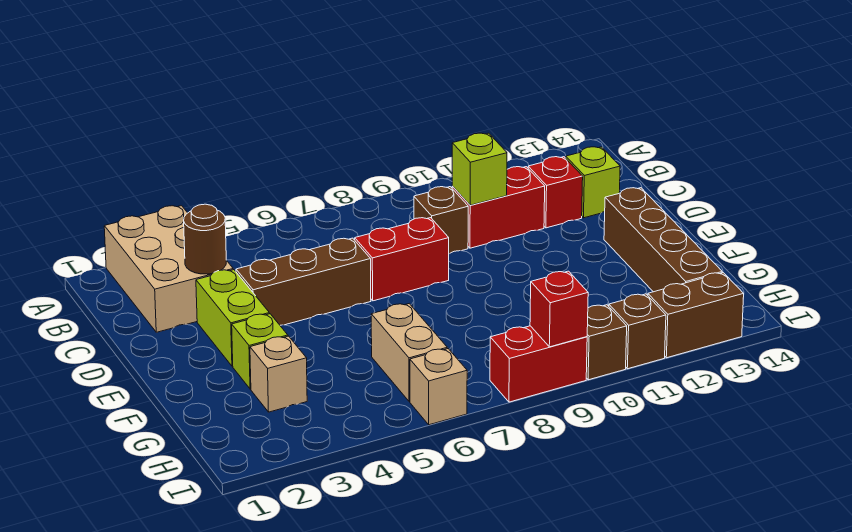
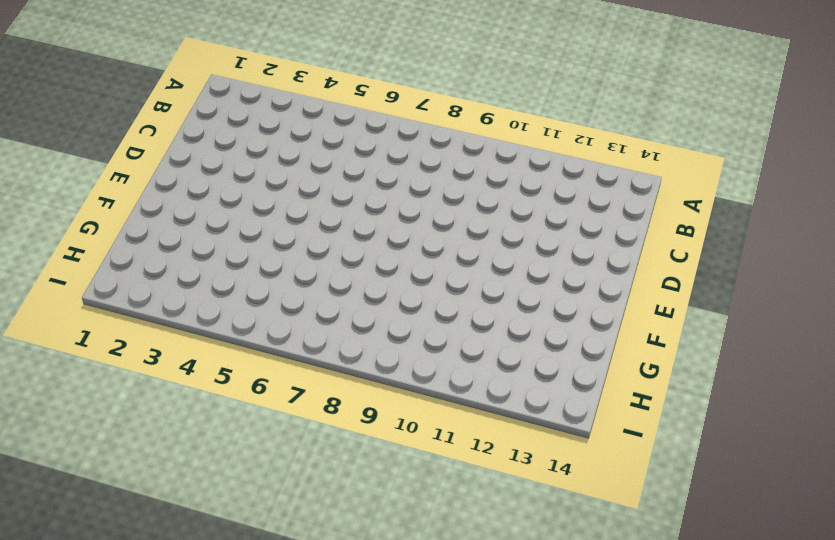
none -> tan 2x3 brick [104,206,233,332]
none -> brown 1x1 brick [414,187,468,254]
none -> red 1x2 brick [452,167,545,248]

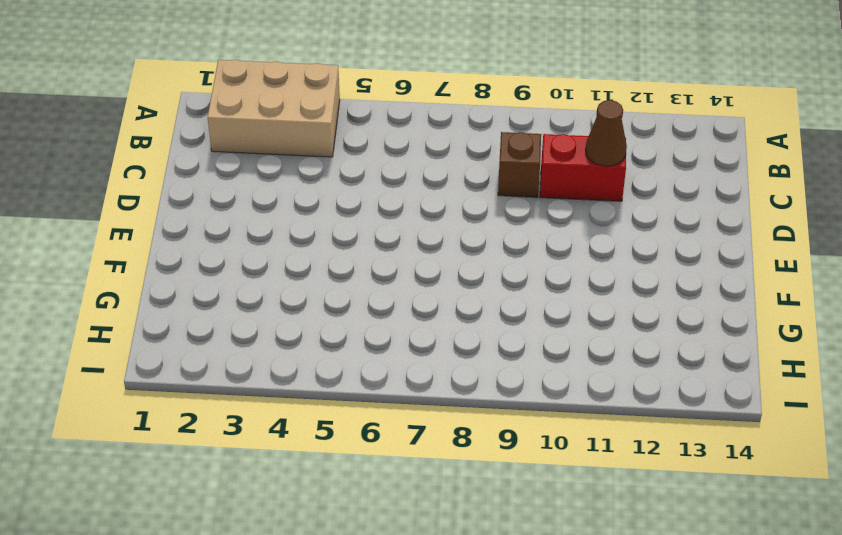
tan 2x3 brick [208,60,340,157] -> tan 2x3 brick turned to [104,206,233,332]
brown 1x1 cone [585,100,627,166] -> none
none -> red 1x1 brick [528,157,583,228]
none -> lime 1x1 brick [566,147,620,218]
none -> lime 1x2 brick [196,270,269,366]

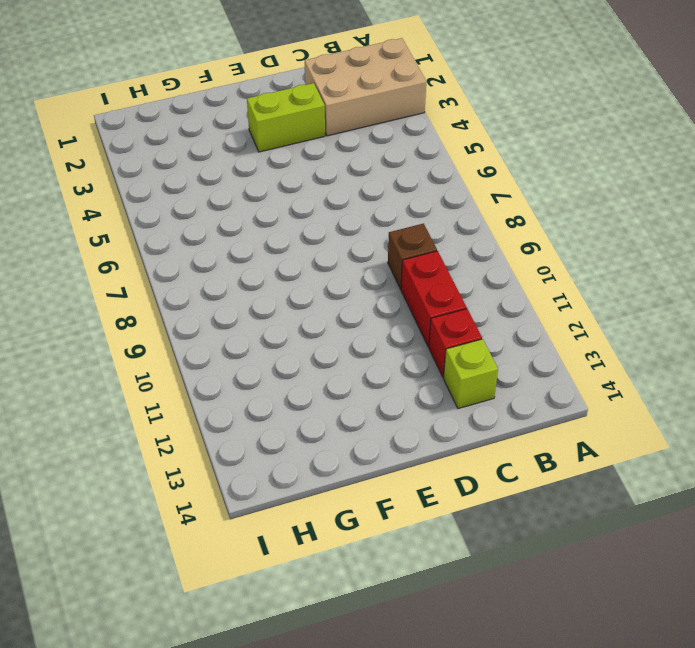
none -> brown 1x3 brick [236,238,371,325]
none -> red 1x2 brick [355,218,449,301]
none -> brown 1x4 brick [604,188,722,292]

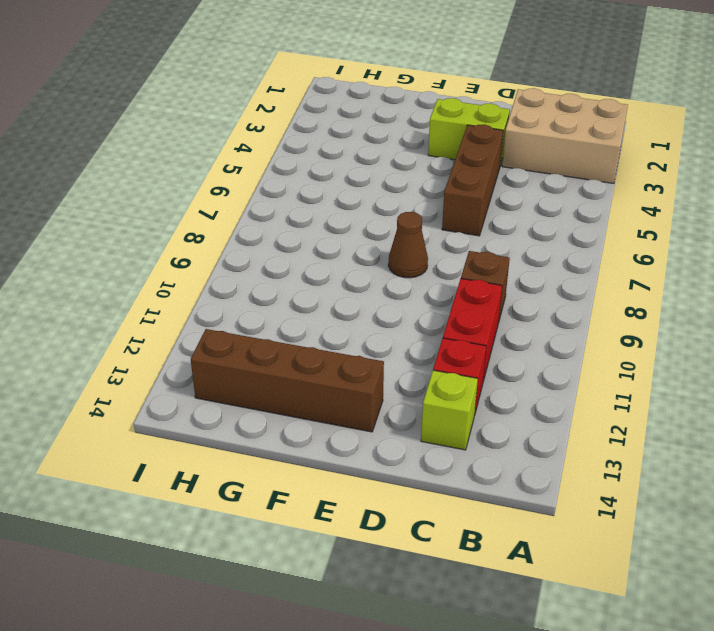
brown 1x1 cone [388,212,428,278] -> none
none -> red 1x2 brick [355,218,449,301]
none -> lime 1x1 brick [232,314,288,389]
none -> tan 1x1 brick [250,336,307,412]

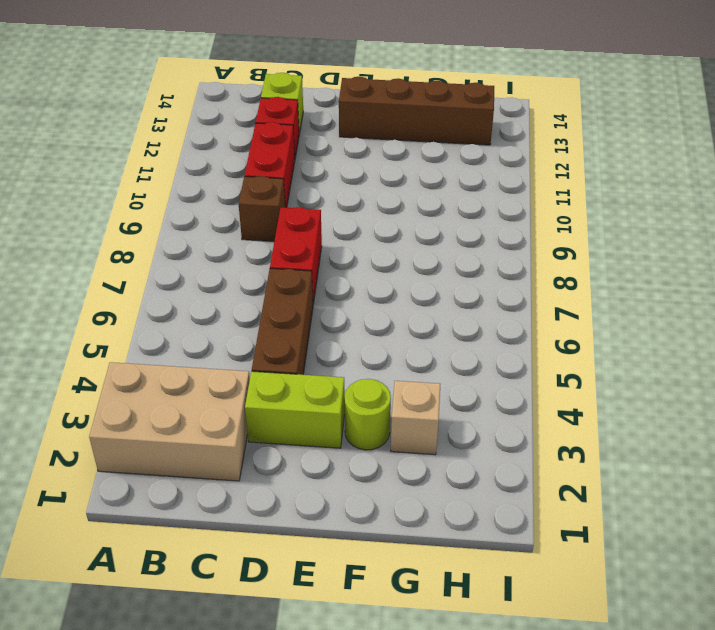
lime 1x1 round brick [345,379,391,450] -> lime 1x1 brick [232,314,288,389]
none -> tan 1x2 brick [371,304,447,402]
none -> tan 1x1 brick [410,349,467,425]
none -> red 1x2 brick [490,326,587,402]

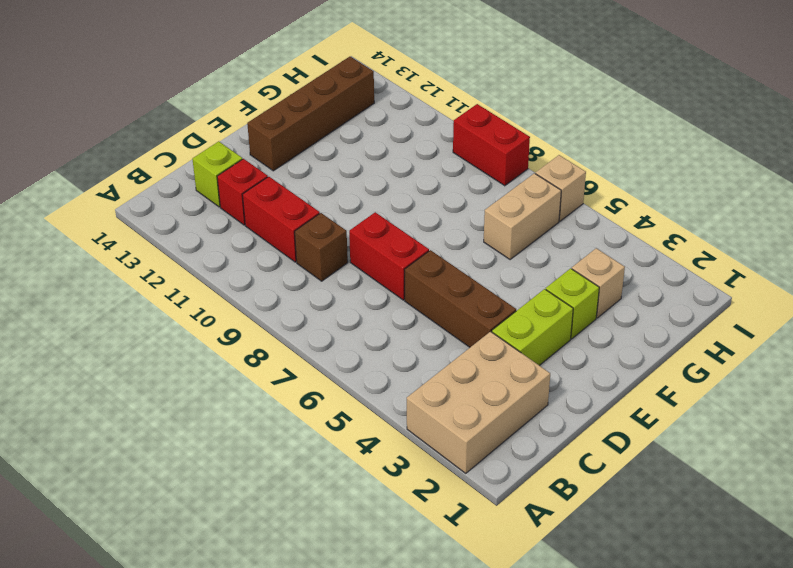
none -> brown 1x1 brick [586,305,627,380]
none -> brown 1x1 brick [609,294,666,369]
none -> brown 1x2 brick [648,273,744,358]

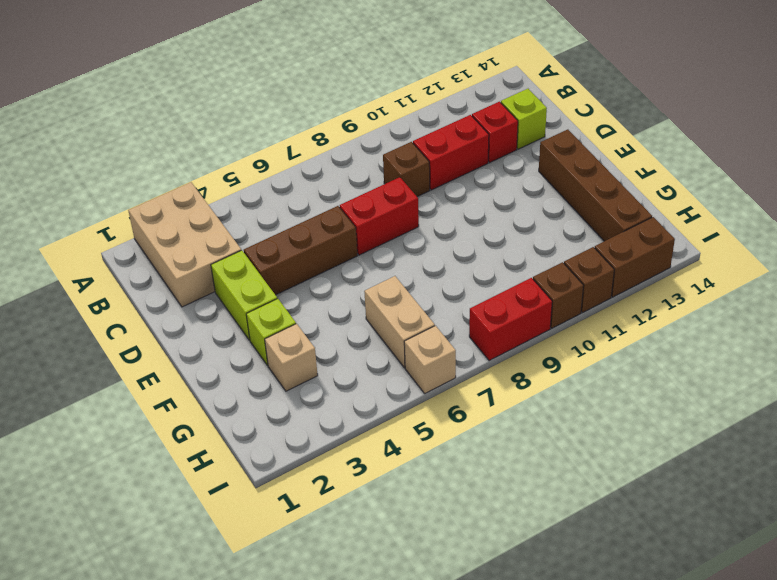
none -> brown 1x1 round brick [184,204,226,274]
none -> lime 1x1 brick [452,133,507,205]
none -> red 1x1 brick [530,271,588,347]

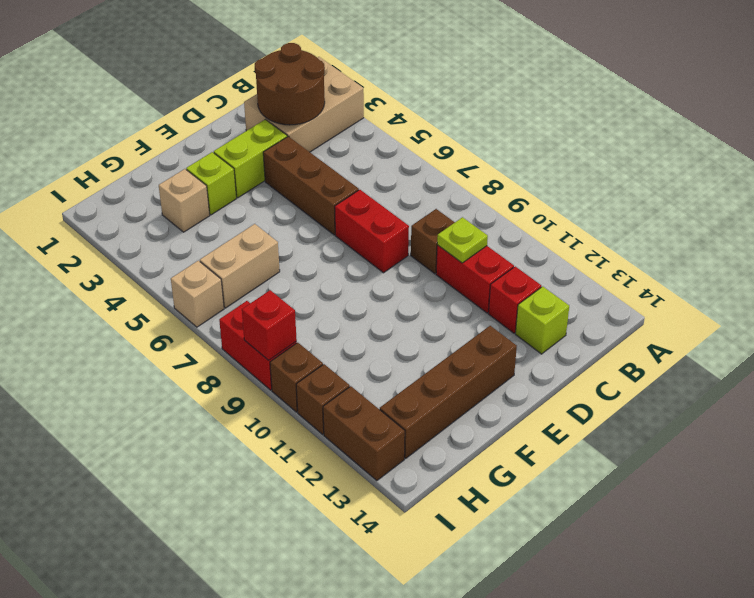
brown 2x2 round brick [255,43,325,125] -> brown 1x1 round brick [184,204,226,274]
lime 1x1 plate [437,217,488,263] -> lime 1x1 brick [452,133,507,205]

